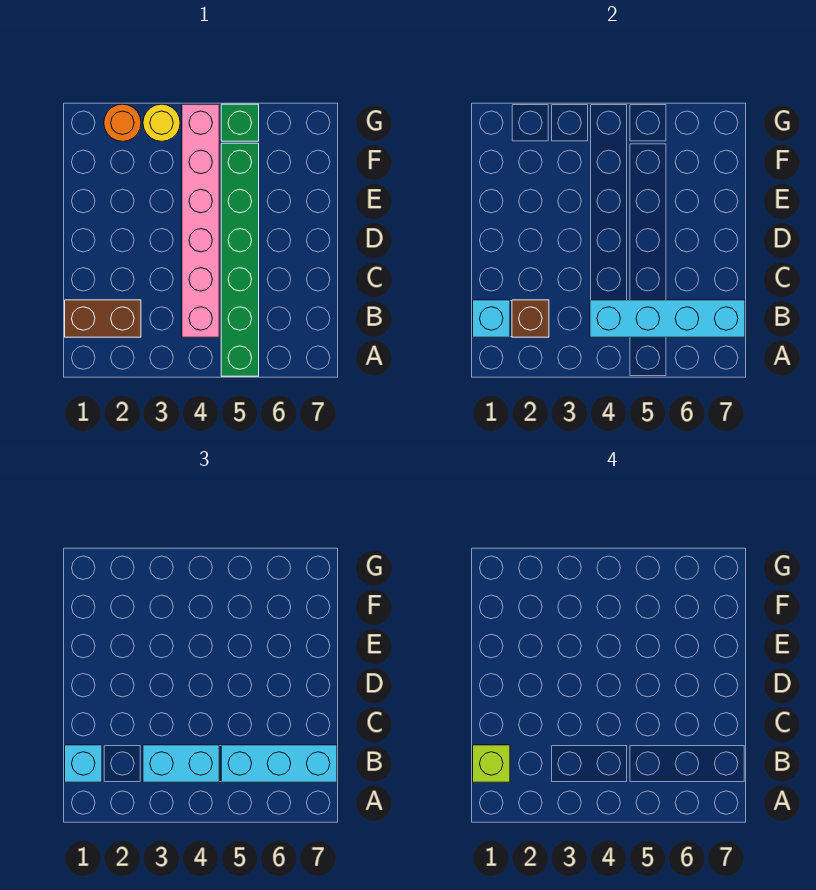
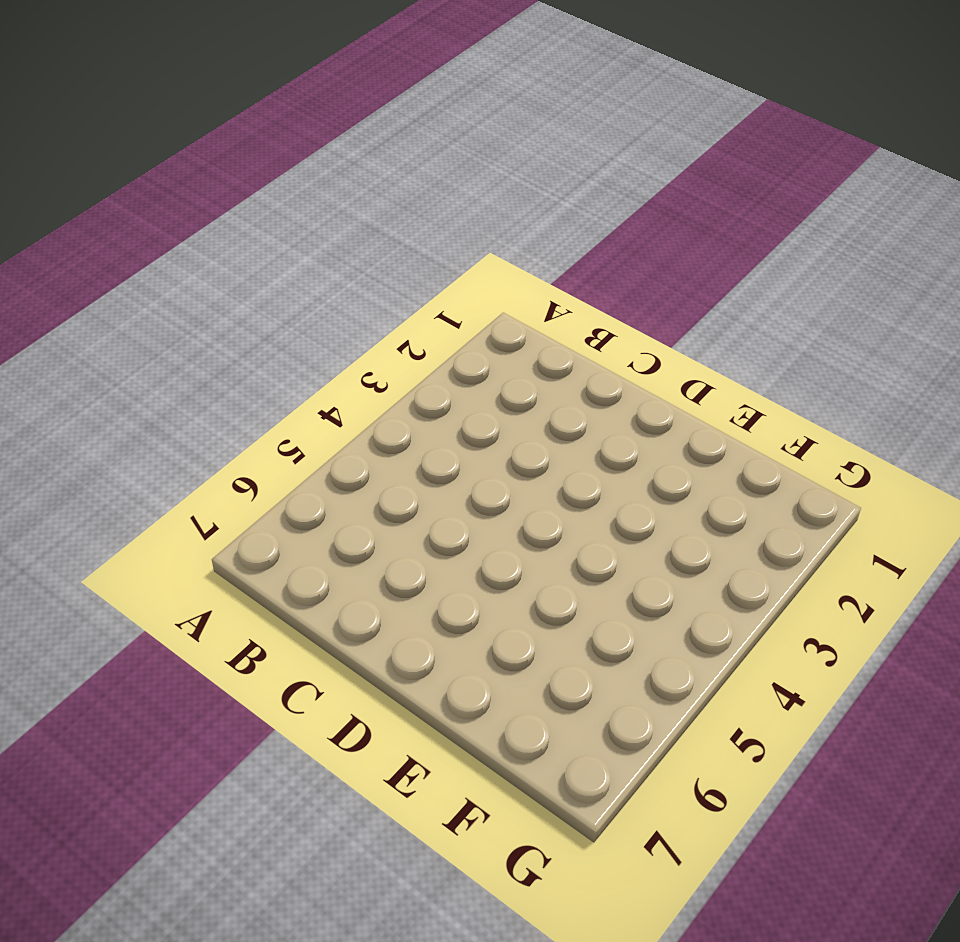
none -> green 1x6 brick [221,143,259,376]
none -> brown 1x2 brick [65,300,141,337]
none -> pink 1x6 brick [182,104,219,337]

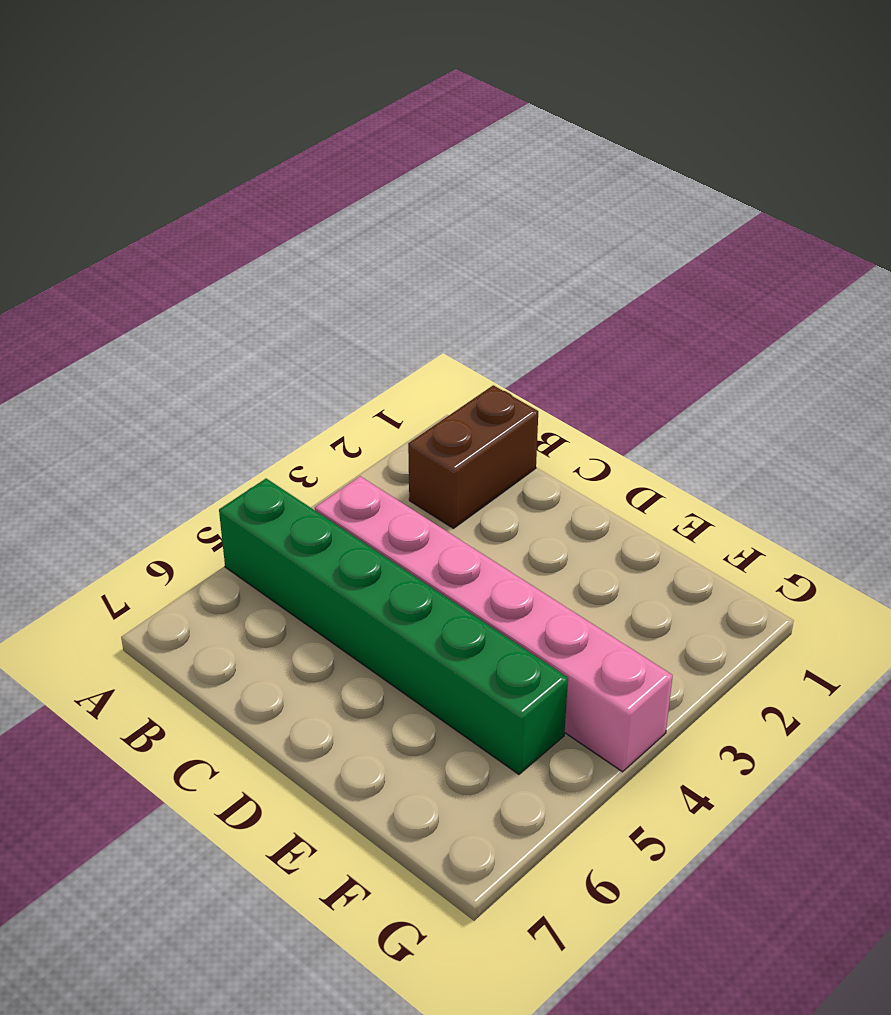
none -> orange 1x1 round brick [104,104,141,141]
none -> yellow 1x1 round brick [143,104,180,141]
none -> green 1x1 brick [221,104,259,141]

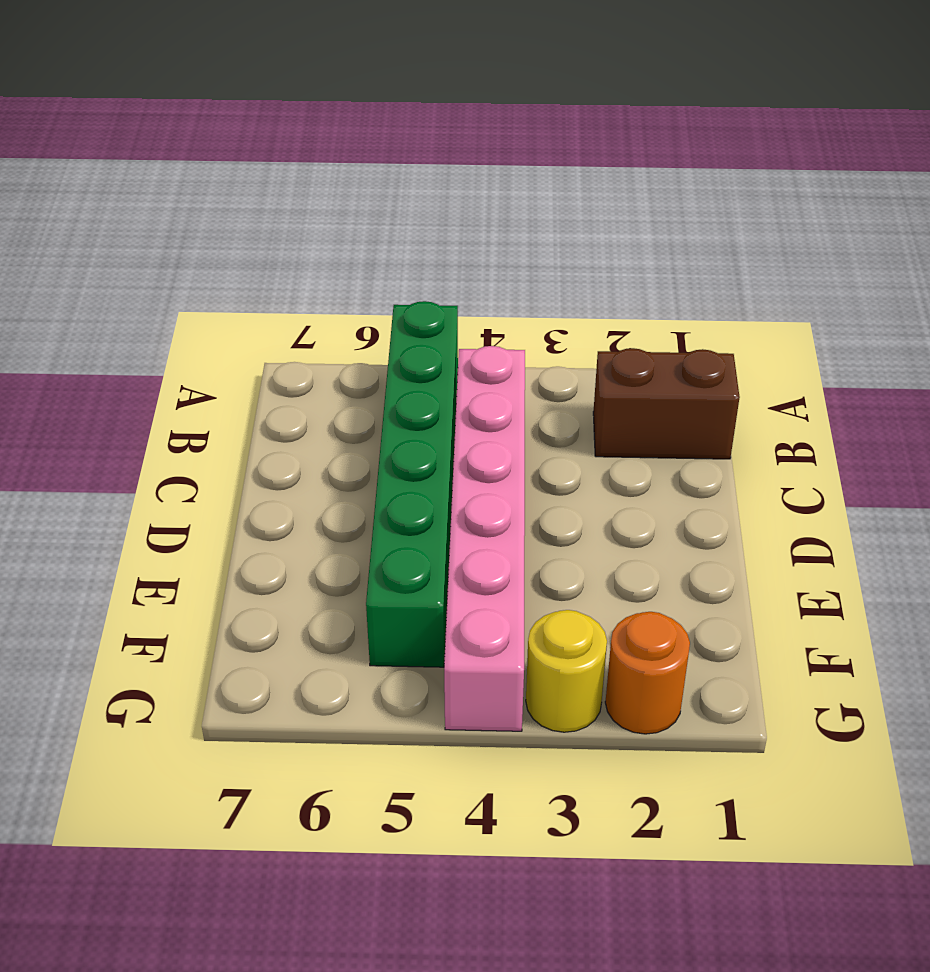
none -> green 1x1 brick [221,104,259,141]
none -> cyan 1x1 brick [473,300,510,337]
none -> brown 1x1 brick [512,300,549,337]

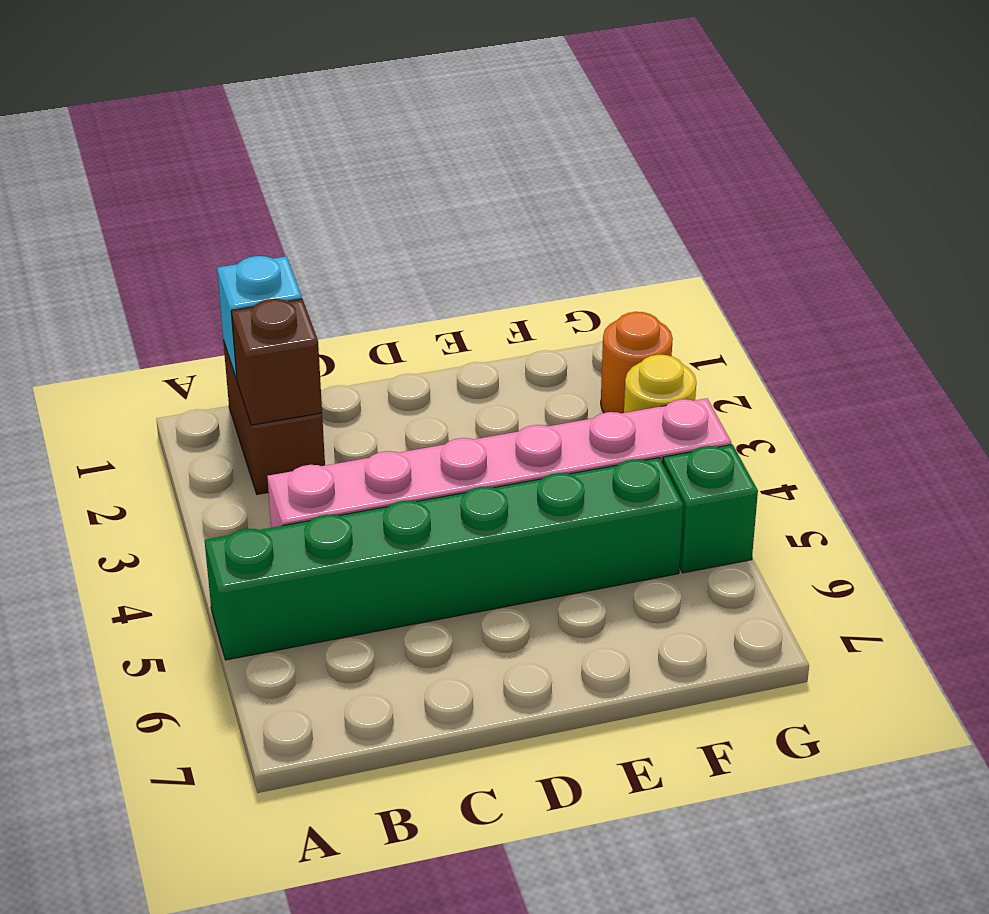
none -> cyan 1x4 brick [590,300,745,337]
none -> cyan 1x1 brick [65,745,102,782]
none -> cyan 1x2 brick [143,745,219,782]

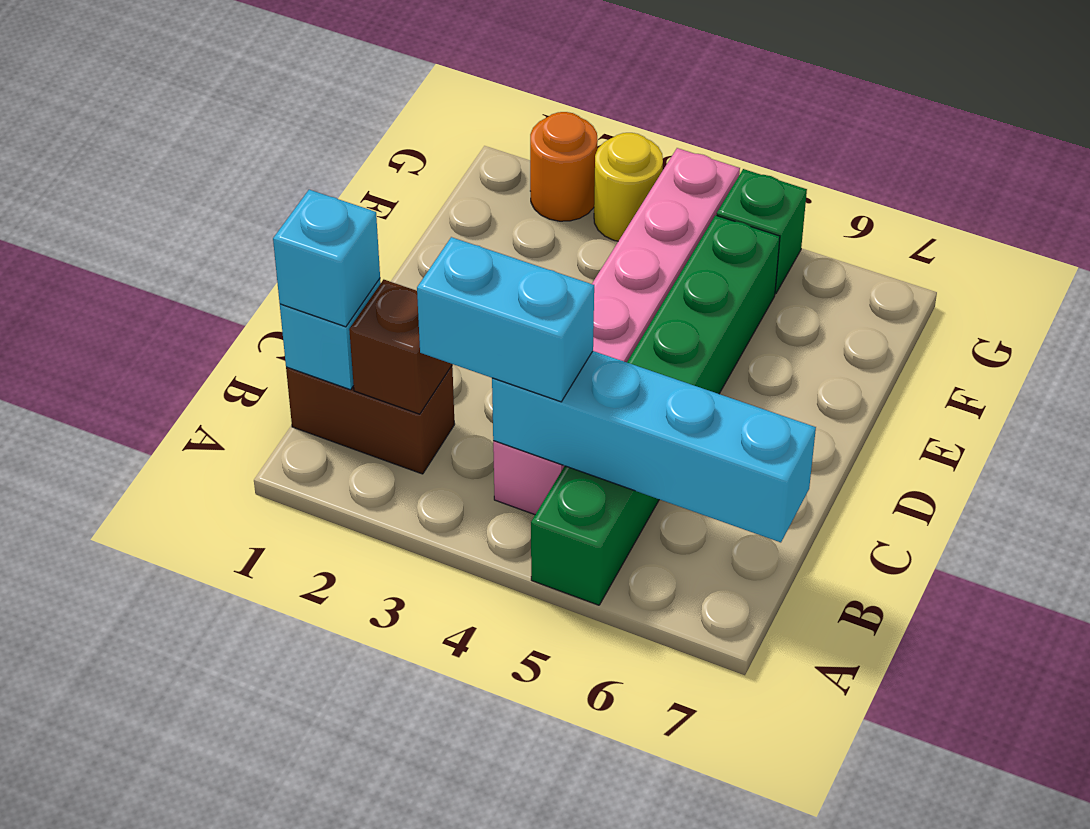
none -> cyan 1x3 brick [221,745,337,782]
none -> lime 1x1 brick [473,745,510,782]

